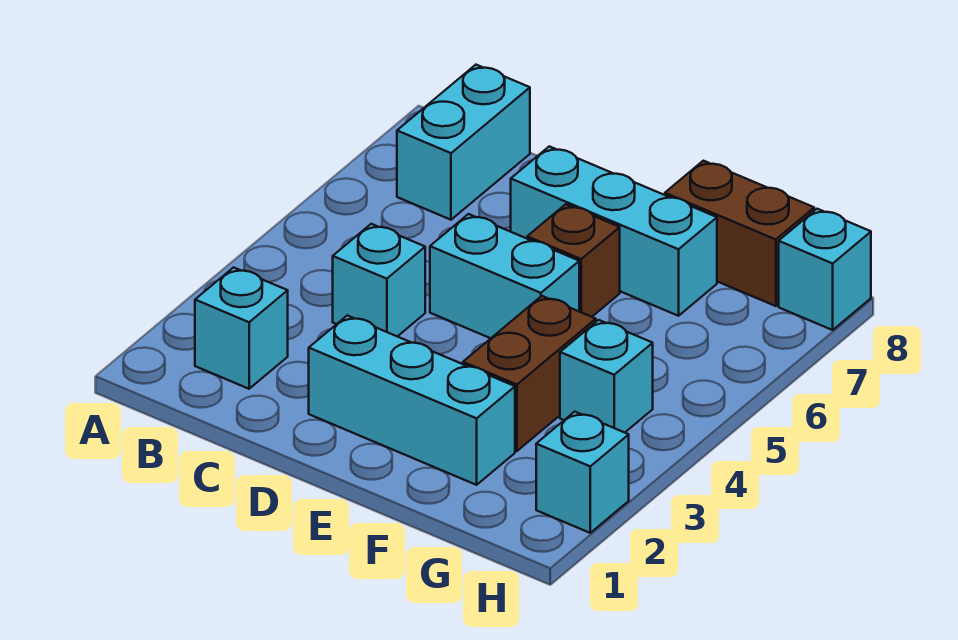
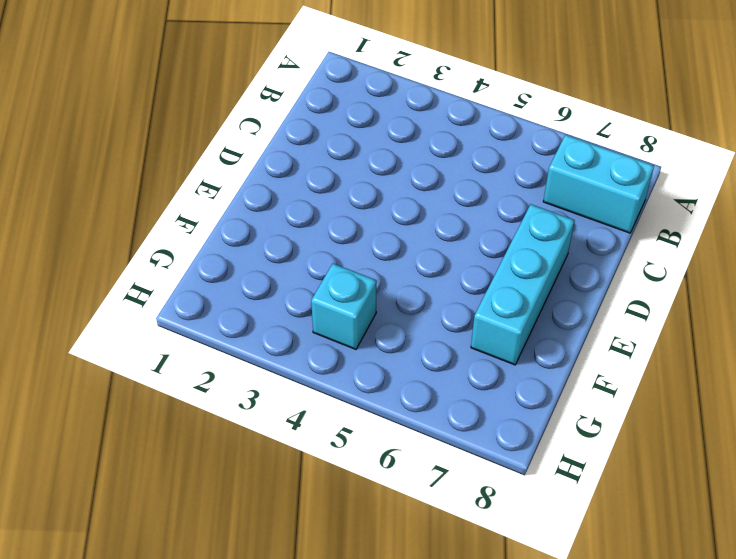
none -> cyan 1x1 brick [195,267,288,389]
none -> cyan 1x1 brick [333,224,425,336]
none -> cyan 1x3 brick [309,315,515,485]

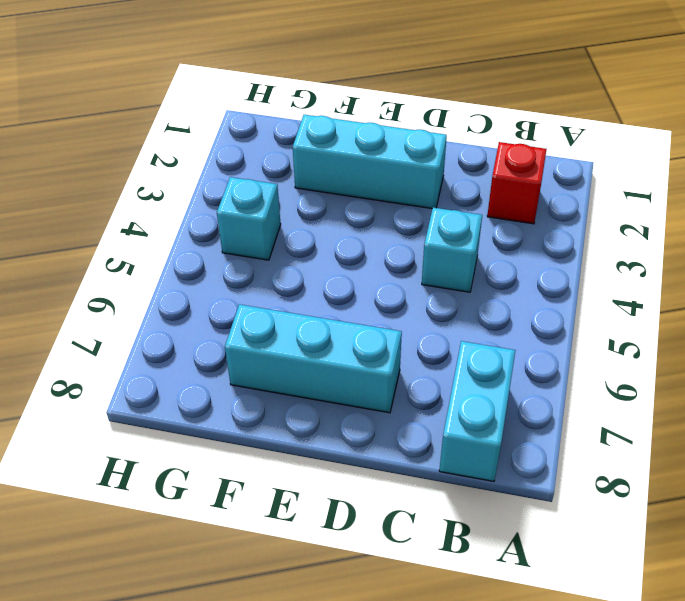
red 1x1 brick [487,142,547,224] -> cyan 1x1 brick [195,267,288,389]
none -> cyan 1x2 brick [430,214,579,338]
none -> brown 1x1 brick [527,204,620,317]
none -> brown 1x2 brick [463,296,596,451]

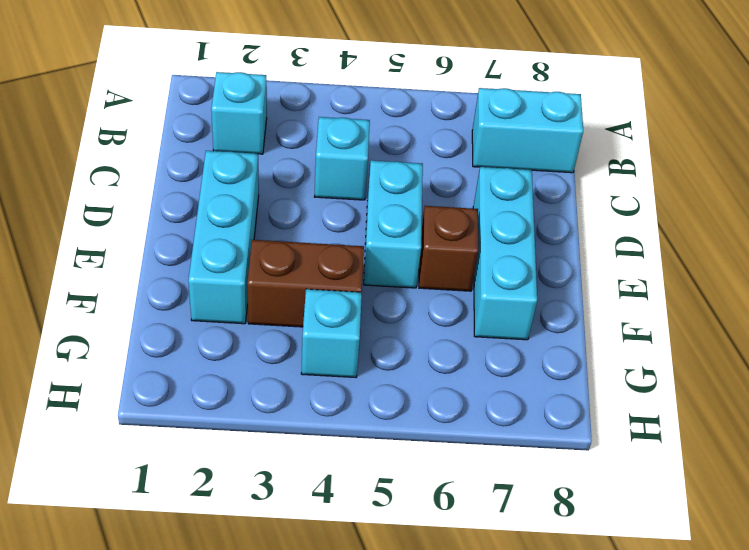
none -> brown 1x2 brick [665,161,814,306]
none -> cyan 1x1 brick [536,412,629,533]
none -> cyan 1x1 brick [779,209,871,330]

